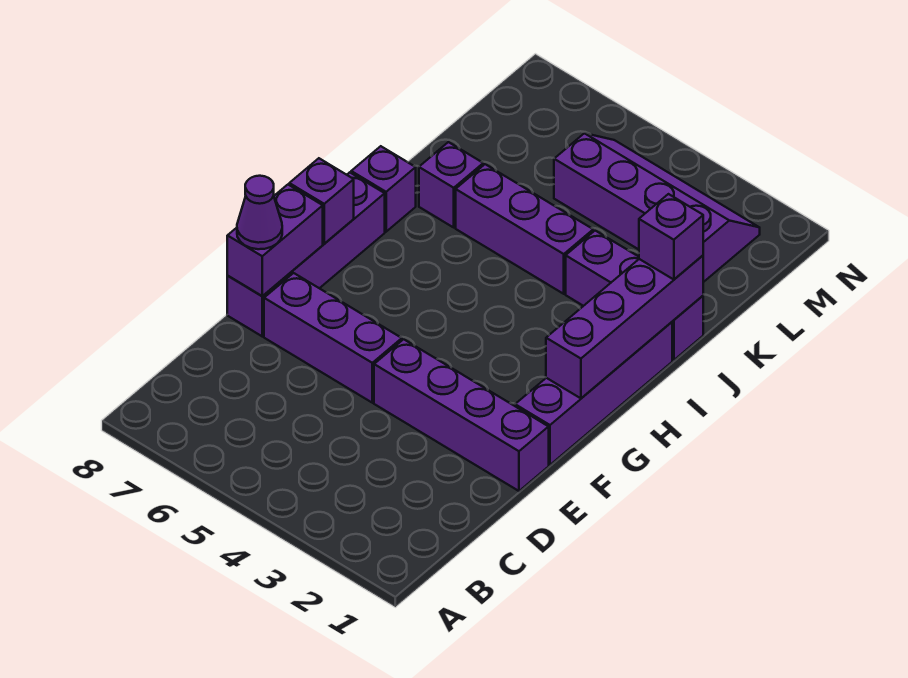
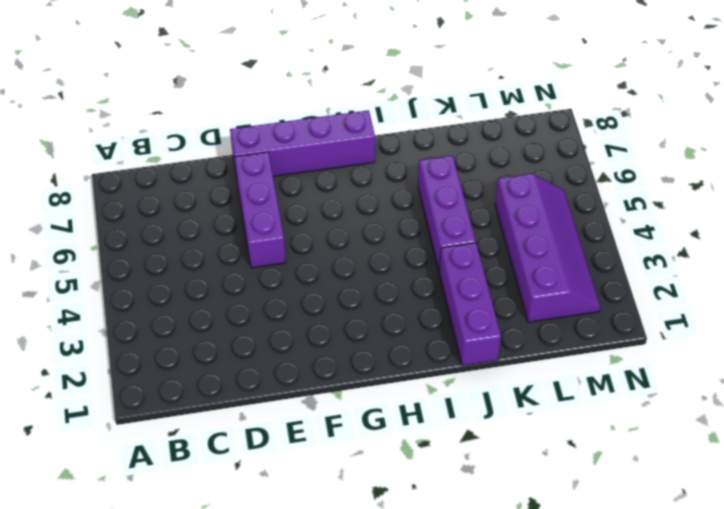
none -> purple 1x4 brick [374,339,549,491]
none -> purple 1x4 brick [515,322,672,465]
none -> purple 1x1 brick [351,146,416,232]

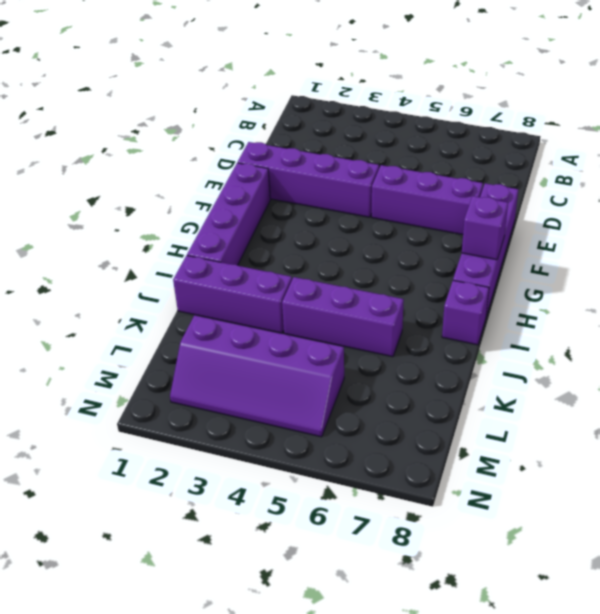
none -> purple 1x1 brick [419,142,483,227]
none -> purple 1x2 brick [227,185,323,296]
none -> purple 1x4 brick [546,256,703,398]

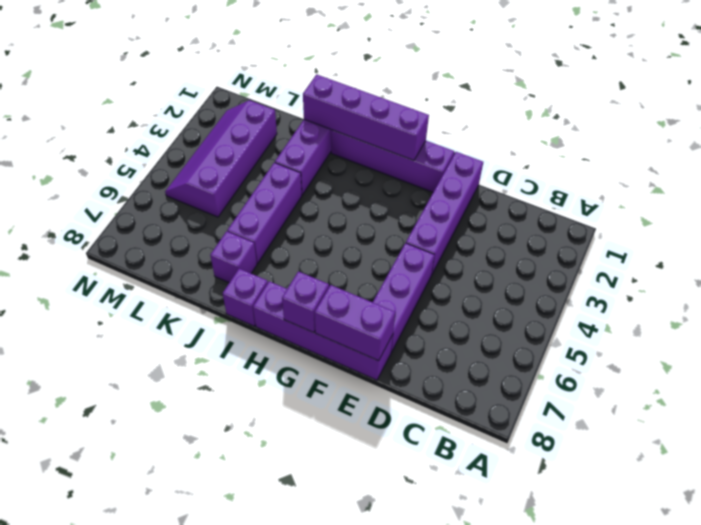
none -> purple 1x1 cone [237,176,282,249]
none -> purple 1x1 brick [639,194,703,280]

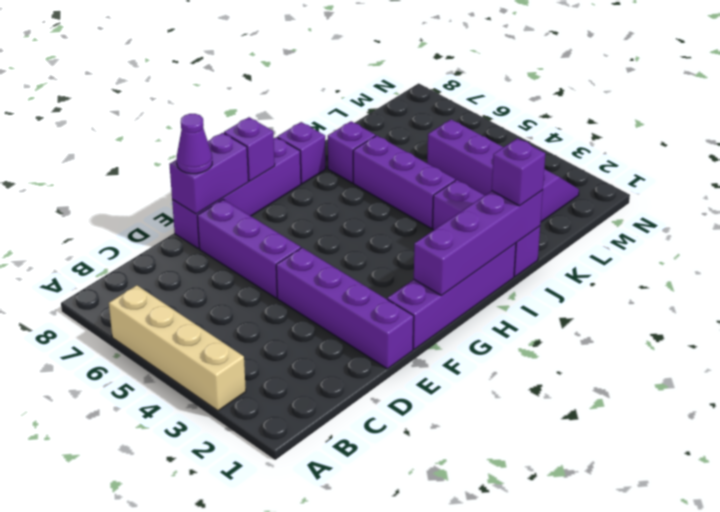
tan 1x4 brick [109,285,246,411] -> none

